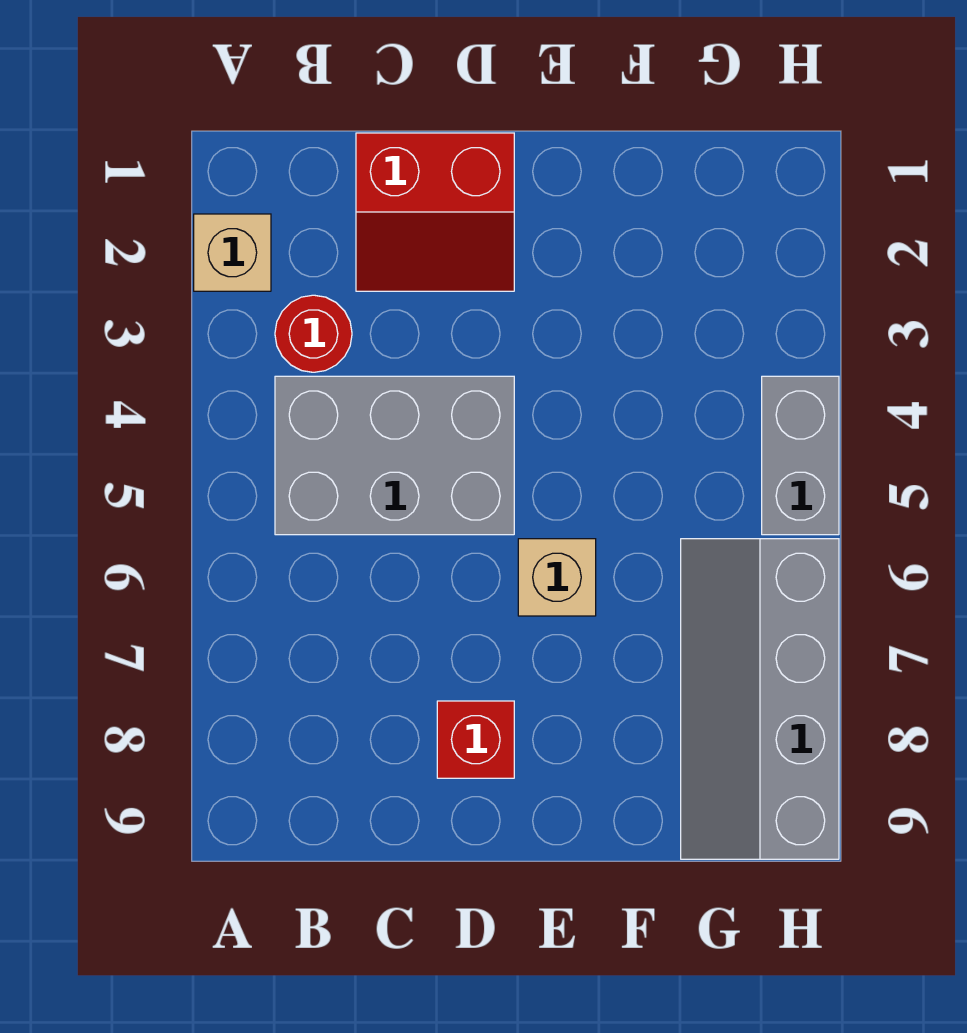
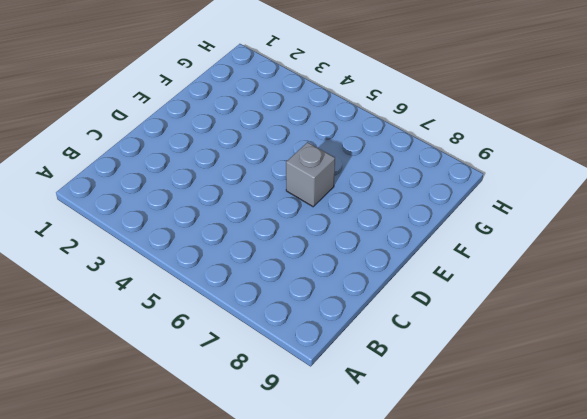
grey 1x1 brick [286,142,335,207] -> tan 1x1 brick [518,539,596,616]
none -> tan 1x1 brick [194,214,271,291]
none -> red 1x1 round brick [275,295,352,372]

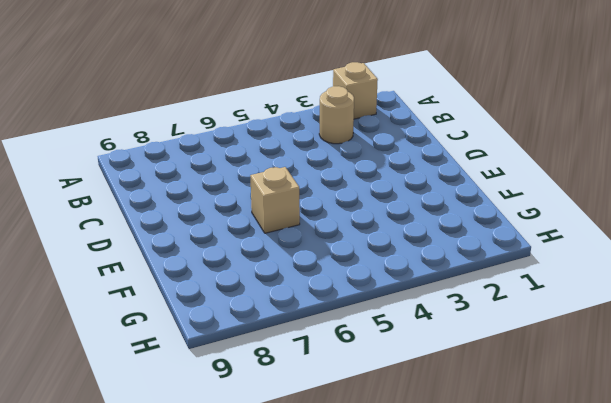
tan 1x1 round brick [319,86,354,144] -> red 1x1 round brick [275,295,352,372]
none -> grey 2x3 brick [275,376,514,535]
none -> red 2x2 slope [356,133,514,291]

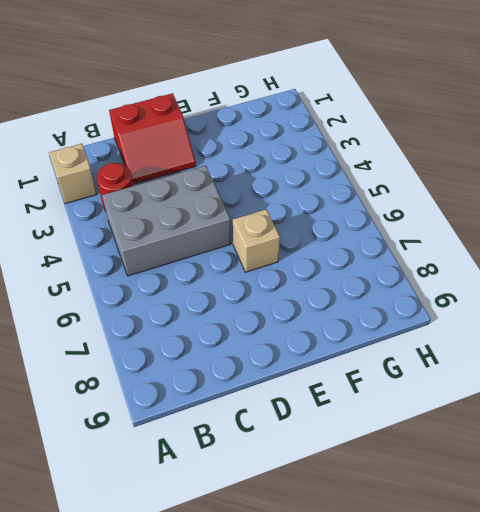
none -> red 1x1 brick [437,701,514,778]
none -> grey 2x4 slope [681,539,839,859]

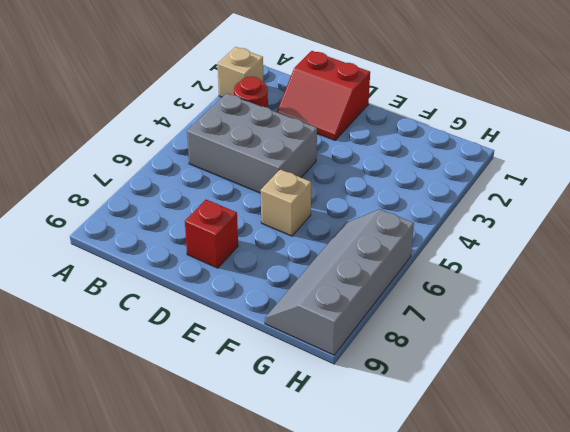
none -> grey 1x2 brick [762,376,839,535]

